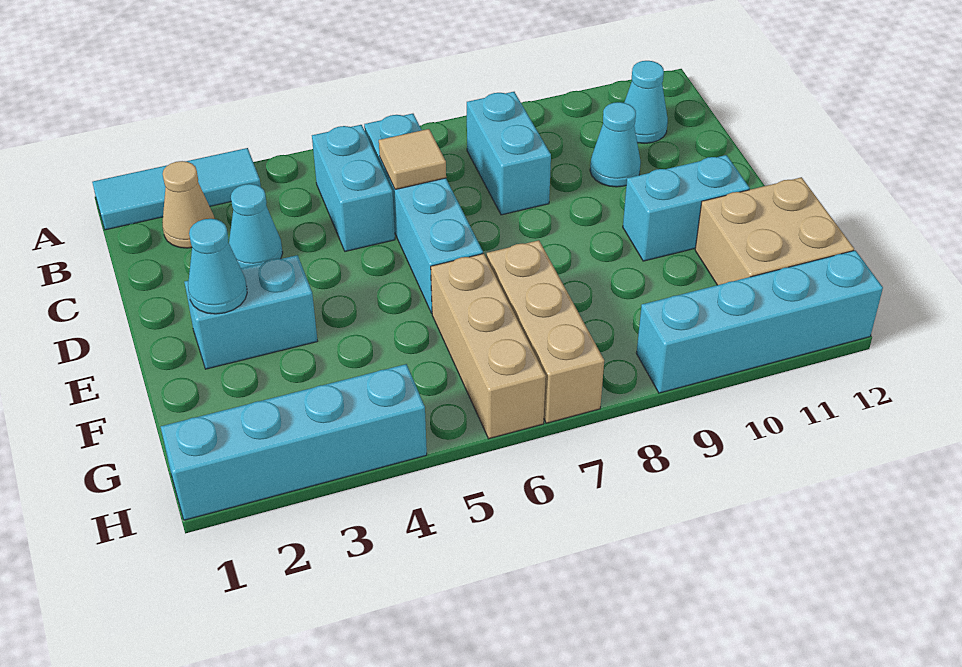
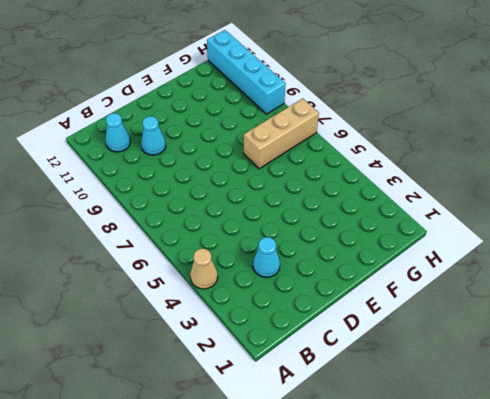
tan 1x1 cone [190,249,218,289] -> tan 1x1 cone moved to [162,161,215,248]
none -> cyan 1x3 tile [92,148,261,230]
none -> cyan 1x2 brick [312,125,395,251]
none -> cyan 1x4 brick [364,114,483,313]

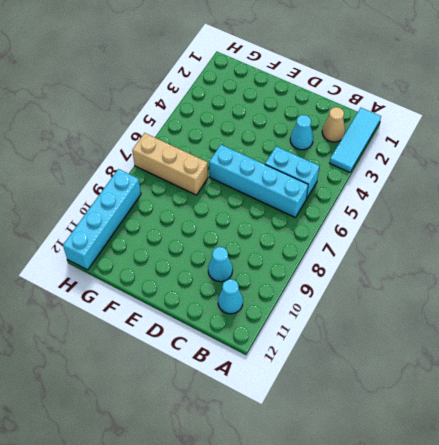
none -> cyan 1x2 brick [466,92,551,215]
none -> cyan 1x2 brick [184,255,317,369]
none -> cyan 1x2 brick [623,155,750,261]

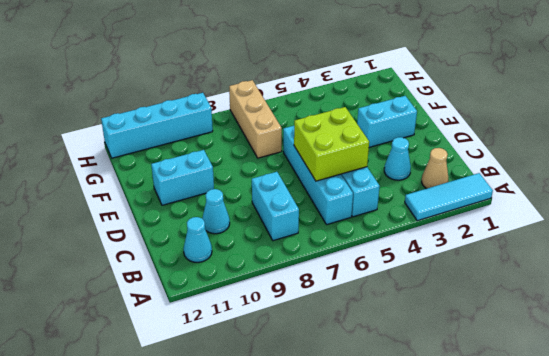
lime 2x2 brick [294,107,369,181] -> tan 1x1 tile [379,129,446,190]
none -> tan 1x3 brick [431,254,546,439]
none -> tan 2x2 brick [695,177,854,285]
none -> cyan 1x4 brick [161,364,427,520]

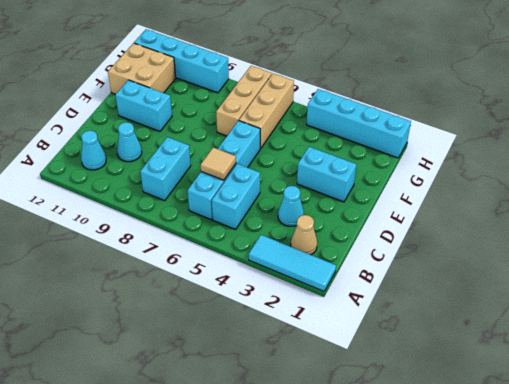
none -> cyan 1x1 cone [188,219,247,314]

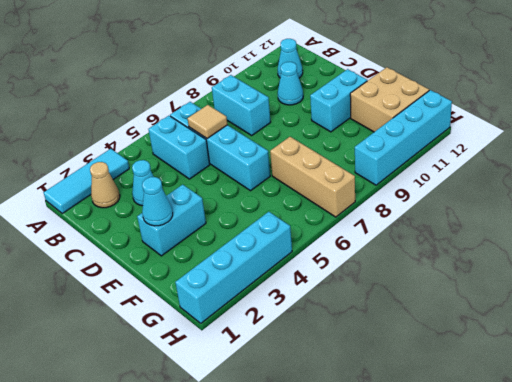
none -> tan 1x3 brick [431,254,546,439]

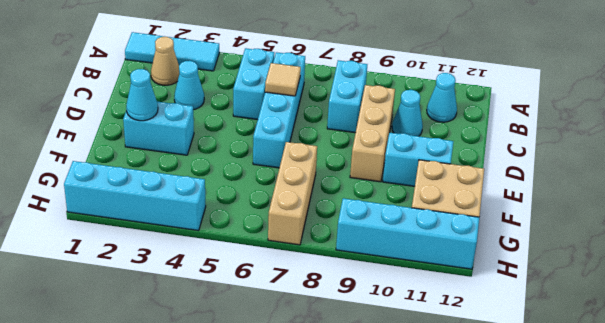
tan 1x3 brick [350,85,395,182] -> tan 1x3 brick moved to [431,254,546,439]

